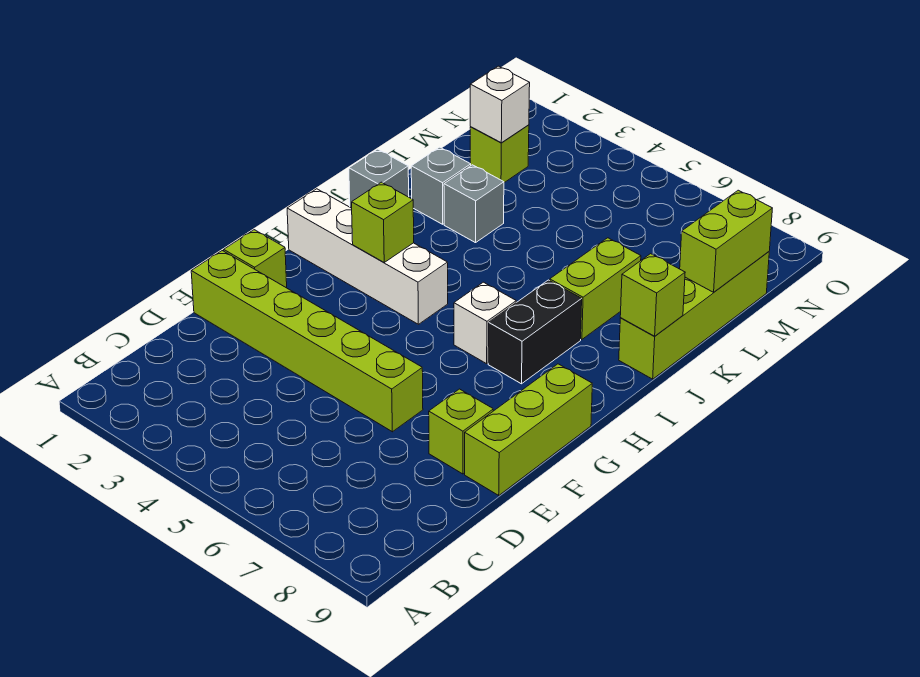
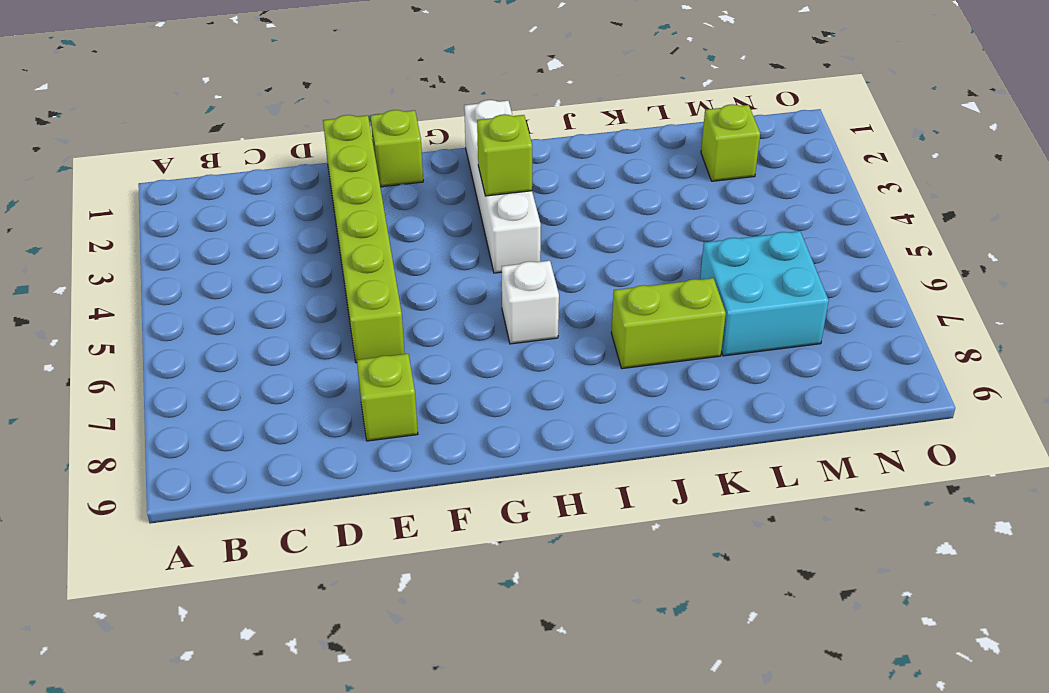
cyan 2x2 brick [700,231,829,356] -> none
none -> lime 1x3 brick [465,364,592,495]
none -> black 1x2 brick [488,280,582,384]
none -> grey 1x1 brick [349,149,409,208]

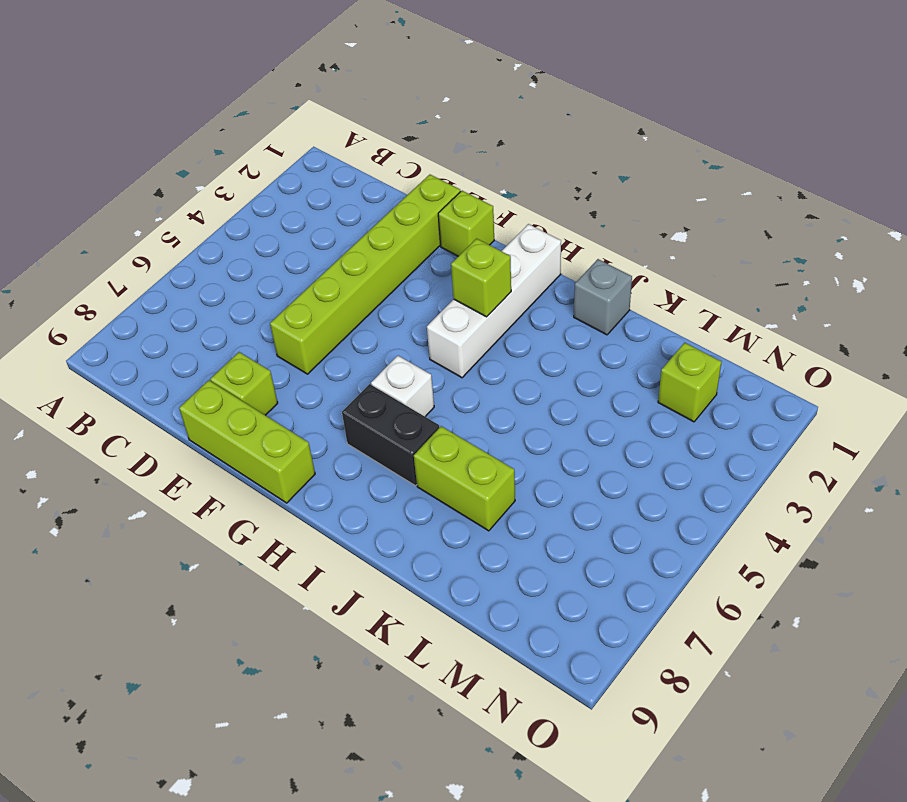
none -> lime 1x4 brick [619,252,769,379]
none -> grey 1x1 brick [411,147,471,224]
none -> grey 1x1 brick [444,165,504,243]

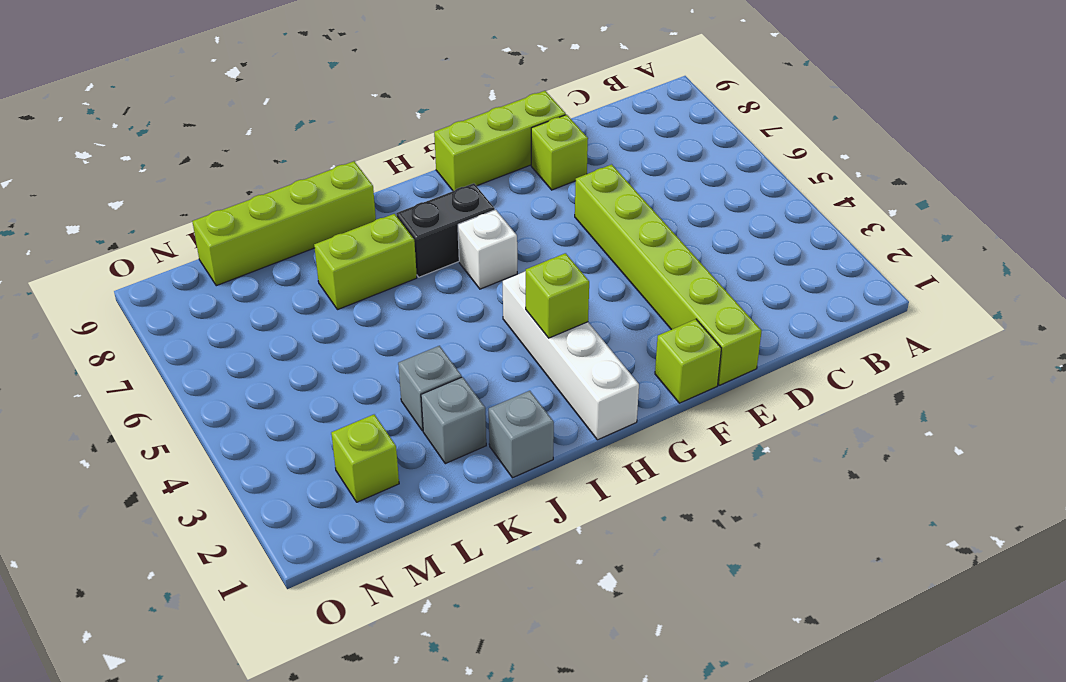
none -> lime 1x1 brick [620,254,685,336]
none -> lime 1x2 brick [680,190,772,292]
none -> white 1x1 brick [470,66,530,143]

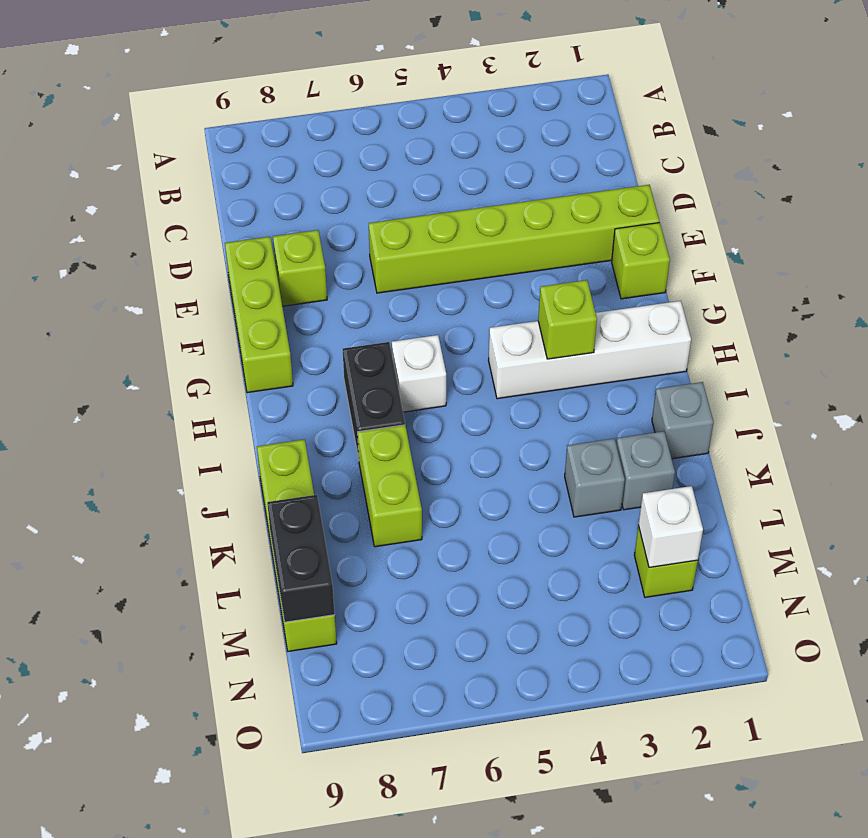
black 1x2 brick [267,495,335,622] -> lime 1x2 brick [680,190,772,292]
none -> lime 1x1 brick [620,254,685,336]

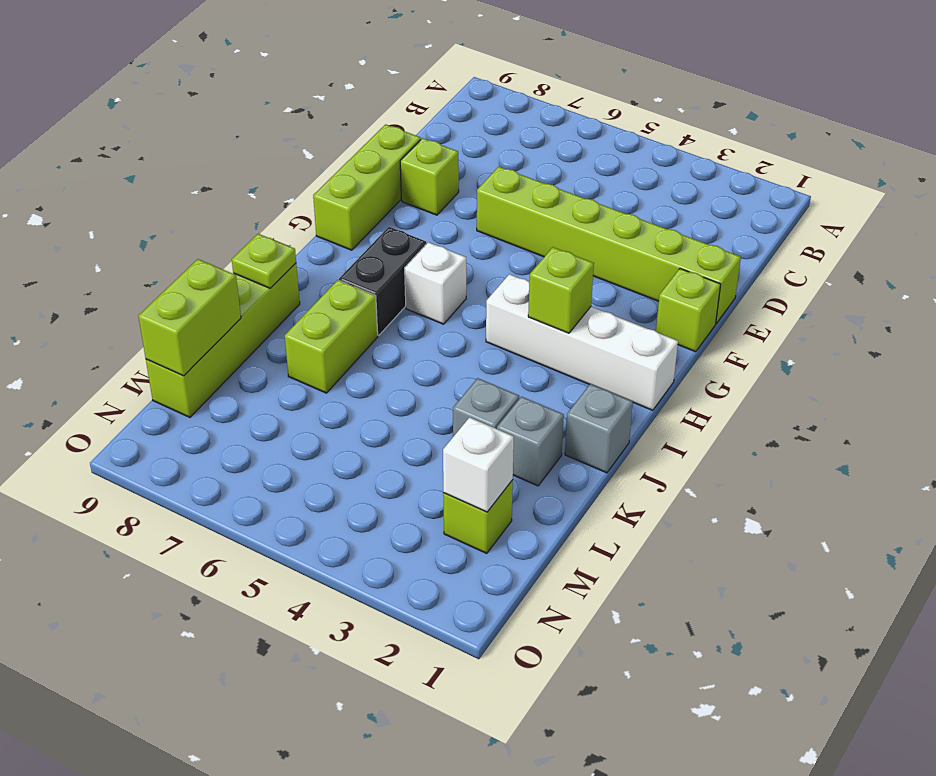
lime 1x1 plate [232,234,296,288] -> lime 1x1 brick [620,254,685,336]

